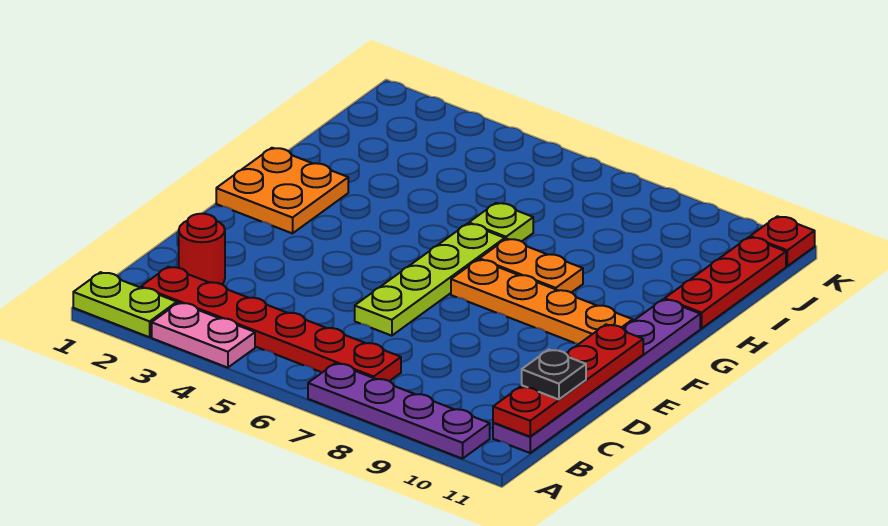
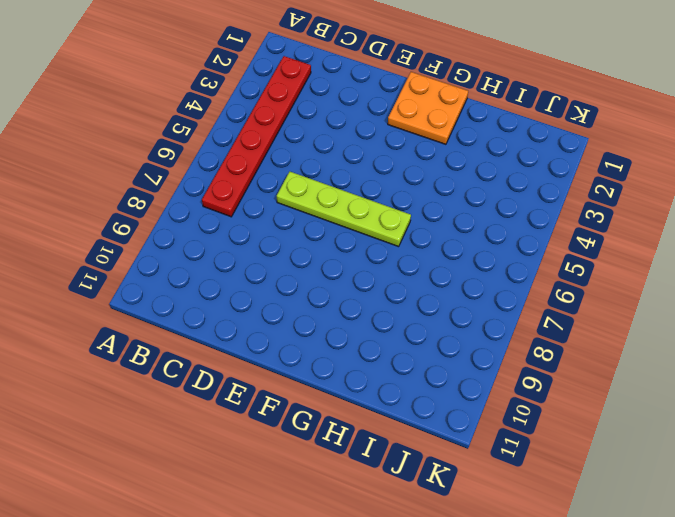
none -> lime 1x2 plate [73,272,177,337]
none -> pink 1x2 plate [152,303,255,368]
none -> purple 1x4 plate [308,363,490,459]

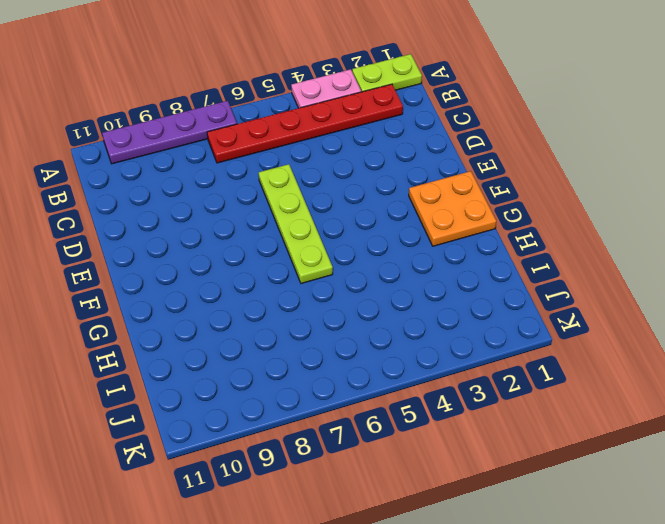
none -> purple 1x6 plate [493,299,700,453]
none -> red 1x1 round brick [179,214,225,284]
none -> orange 1x4 plate [451,259,633,344]

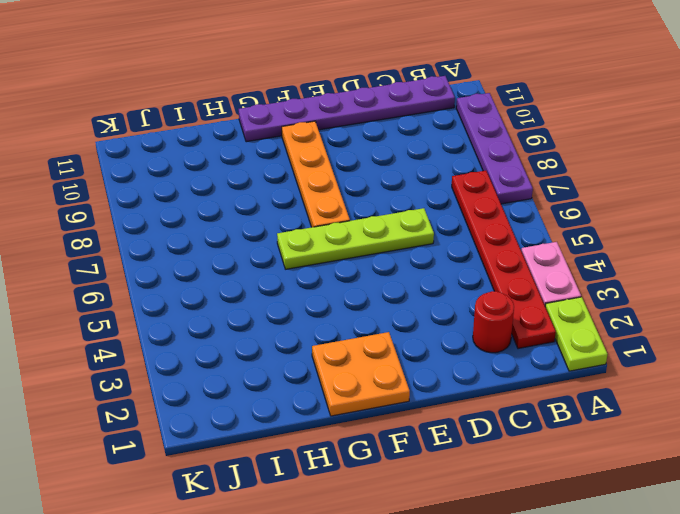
none -> orange 1x2 plate [479,239,583,293]
none -> lime 1x1 plate [469,203,533,241]
none -> red 1x3 plate [665,237,786,328]

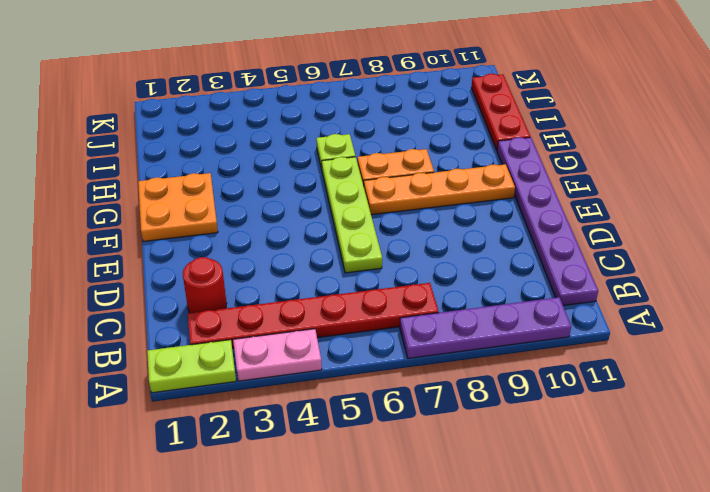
none -> red 1x1 plate [750,216,815,266]
none -> red 1x4 plate [493,325,643,437]
none -> black 1x1 plate [522,350,586,399]

